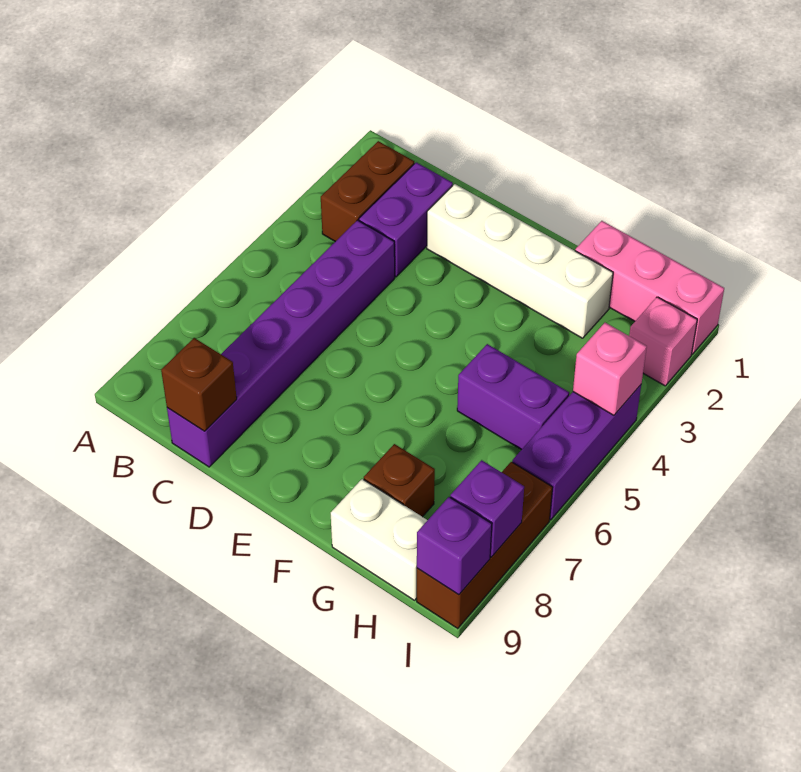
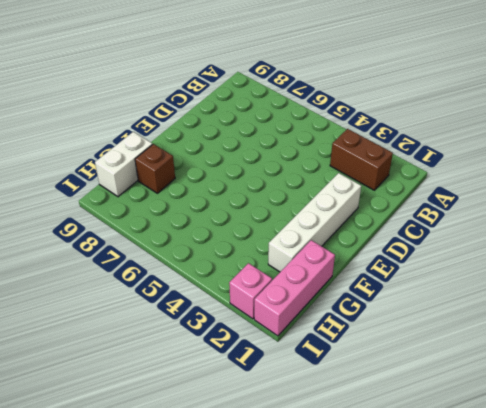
none -> purple 1x2 brick [359,162,453,277]
none -> purple 1x6 brick [167,220,395,467]
none -> purple 1x2 brick [457,344,569,450]

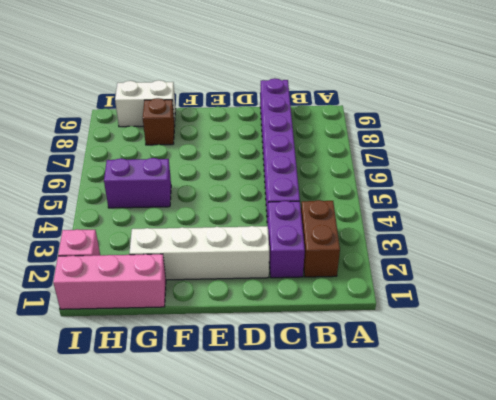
none -> purple 1x3 brick [512,385,641,520]
none -> brown 1x3 brick [417,462,553,628]
none -> brown 1x1 brick [161,338,237,431]

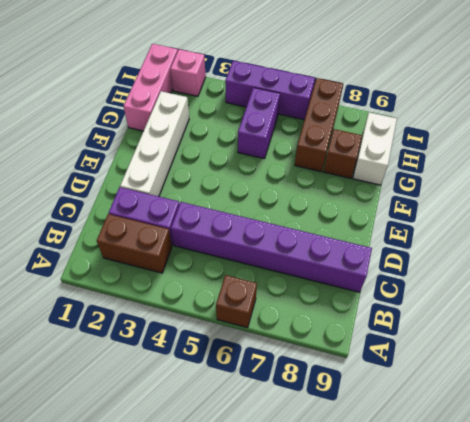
brown 1x1 brick [216,275,257,328] -> brown 1x1 brick moved to [161,338,237,431]
brown 1x3 brick [295,78,343,172] -> brown 1x3 brick turned to [417,462,553,628]
none -> pink 1x1 brick [573,323,647,415]
none -> purple 1x1 brick [450,460,524,557]
none -> purple 1x1 brick [417,497,492,595]

